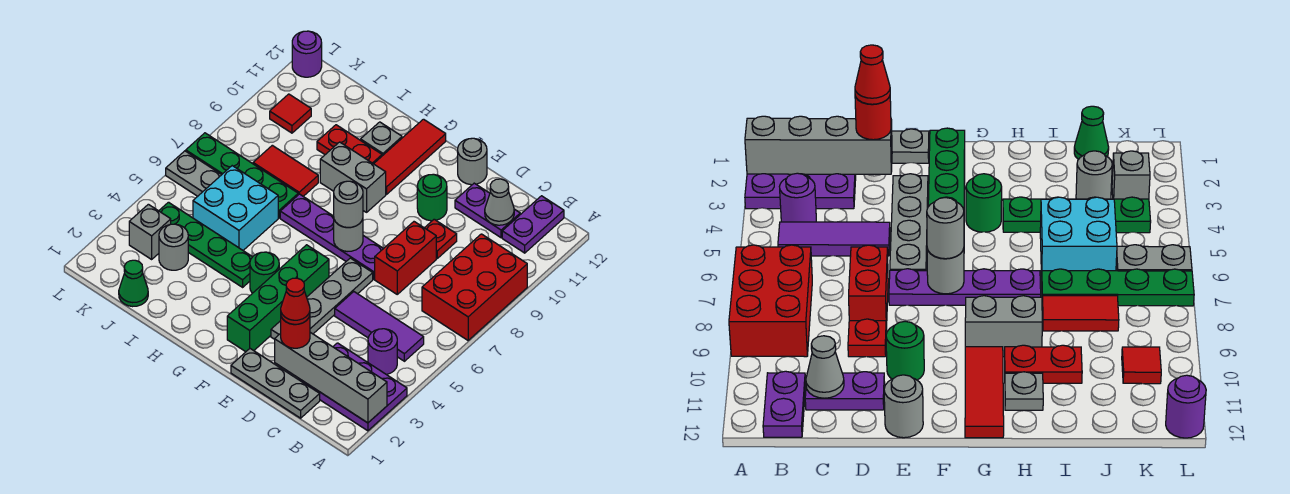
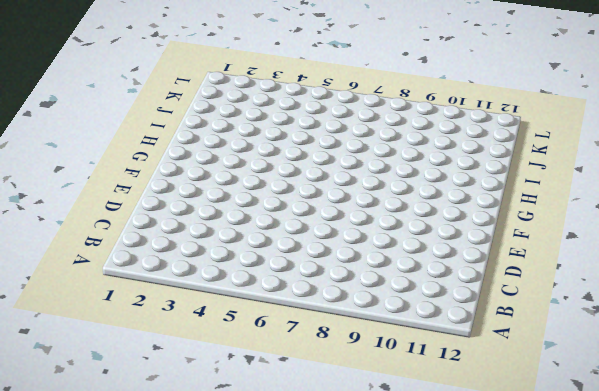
none -> purple 2x3 plate [298,343,407,431]
none -> red 2x3 brick [422,234,527,340]
none -> purple 1x1 round brick [368,329,397,375]
none -> purple 1x3 tile [335,292,424,361]

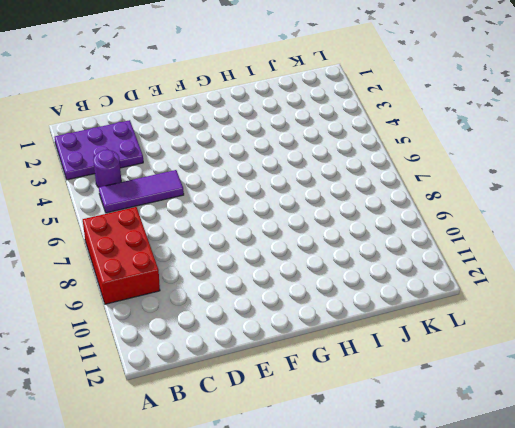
none -> purple 1x2 plate [502,196,564,253]
none -> grey 1x3 plate [231,349,320,418]
none -> purple 1x2 plate [455,183,520,238]
none -> red 1x2 brick [375,222,436,294]

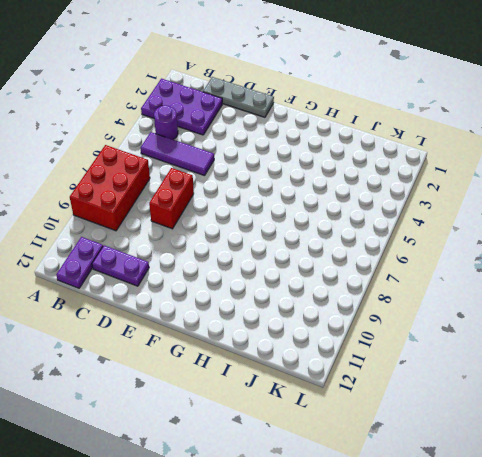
none -> red 1x1 plate [425,219,457,258]
none -> grey 1x4 plate [271,258,373,339]
none -> purple 1x4 plate [280,194,383,279]
none -> green 1x1 round brick [417,174,447,221]

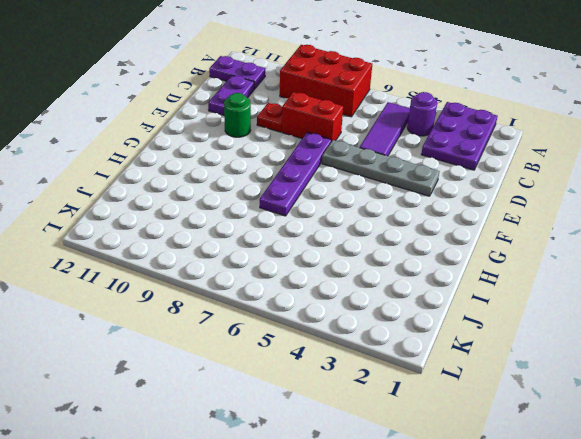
none -> grey 1x3 plate [231,349,320,418]
none -> grey 1x1 round brick [458,138,487,185]
none -> green 1x4 brick [227,245,329,352]
none -> green 1x1 round brick [250,252,279,293]

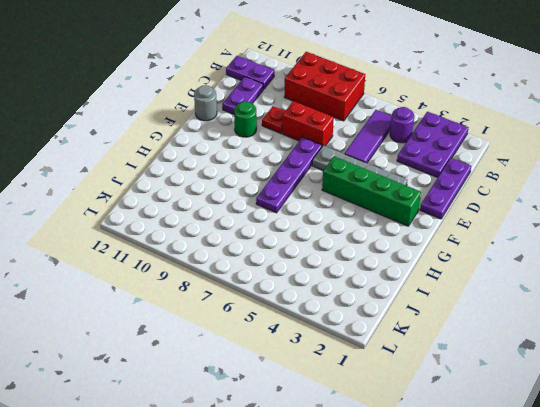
purple 1x3 plate [420,158,471,219] -> grey 1x3 plate [231,349,320,418]
none -> green 1x1 round brick [250,252,279,293]
none -> grey 1x2 brick [320,142,386,212]
none -> red 1x3 tile [374,119,446,194]
none -> green 1x4 plate [159,202,252,287]

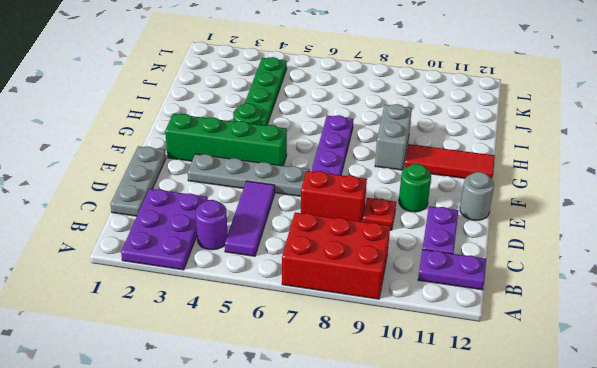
none -> red 1x2 plate [317,125,382,164]
none -> grey 1x1 plate [361,122,402,156]
none -> cyan 2x2 brick [193,166,278,250]
none -> green 1x4 plate [186,133,298,218]

